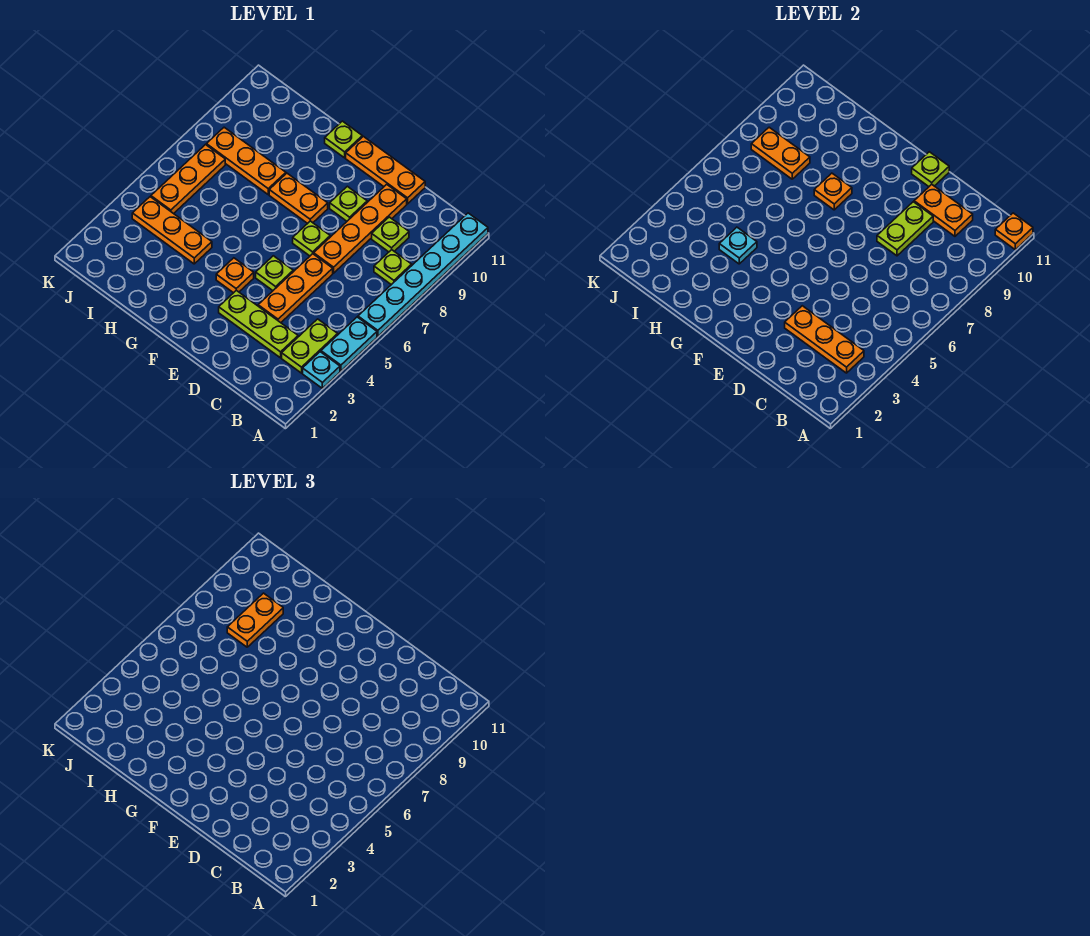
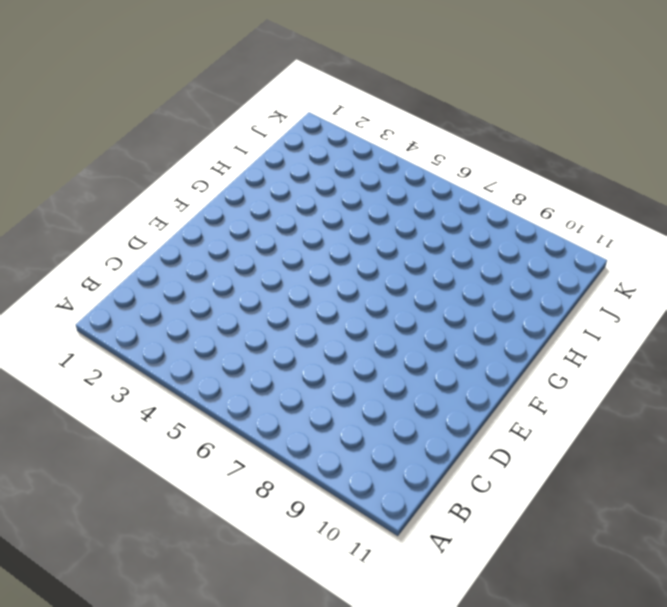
none -> cyan 1x1 plate [303,352,340,388]
none -> cyan 1x2 plate [321,317,377,371]
none -> cyan 1x6 plate [358,213,488,336]

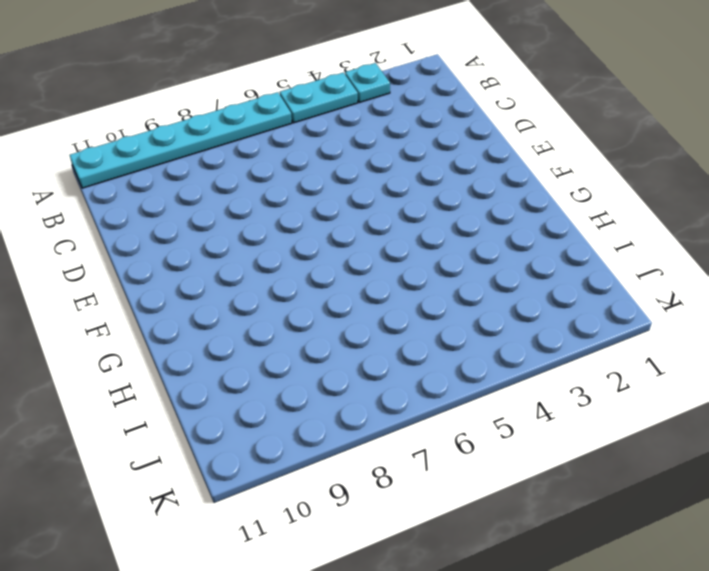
none -> lime 1x2 plate [282,319,338,373]
none -> lime 1x1 plate [374,250,412,285]
none -> lime 1x3 plate [219,290,298,358]

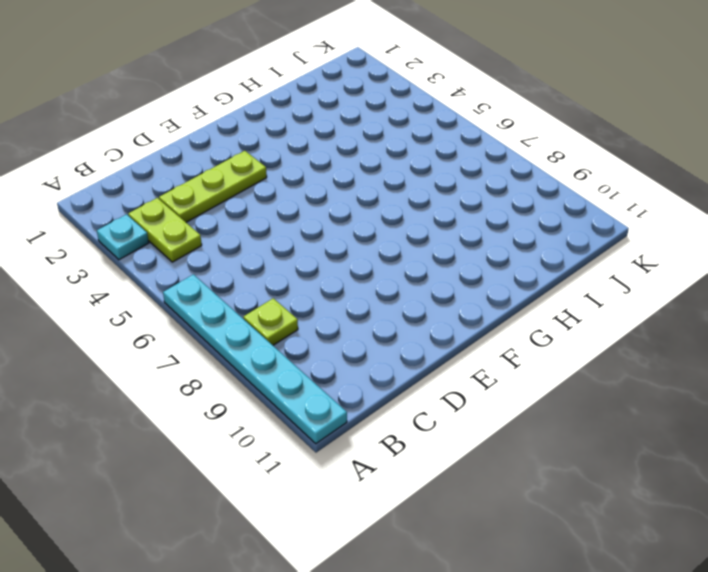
none -> cyan 1x2 plate [321,317,377,371]
none -> lime 1x1 plate [372,217,409,252]
none -> orange 1x3 plate [258,254,333,323]

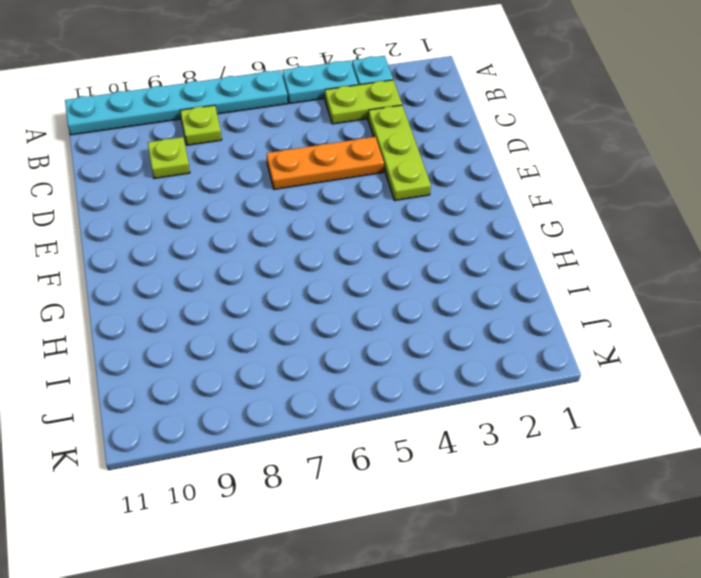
none -> orange 1x4 plate [314,184,407,273]
none -> orange 1x3 plate [346,136,425,204]
none -> lime 1x1 plate [256,256,293,290]

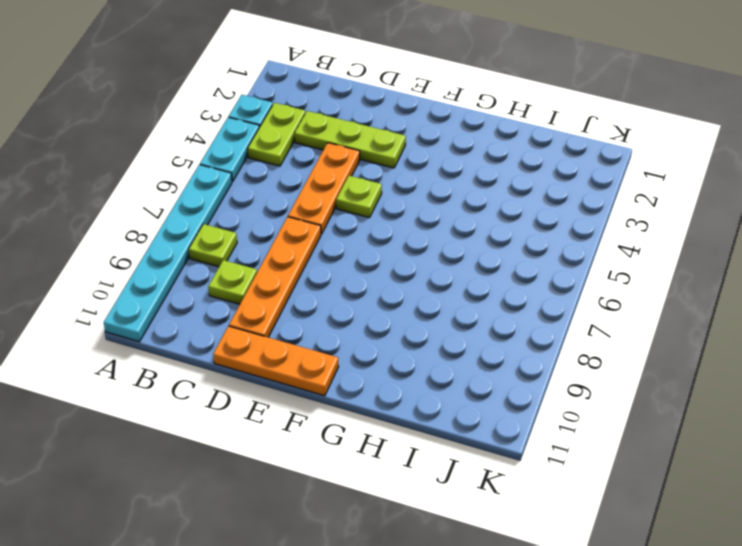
none -> lime 1x1 plate [293,221,330,256]
none -> lime 1x1 plate [330,186,367,221]
none -> orange 1x1 plate [216,258,254,293]

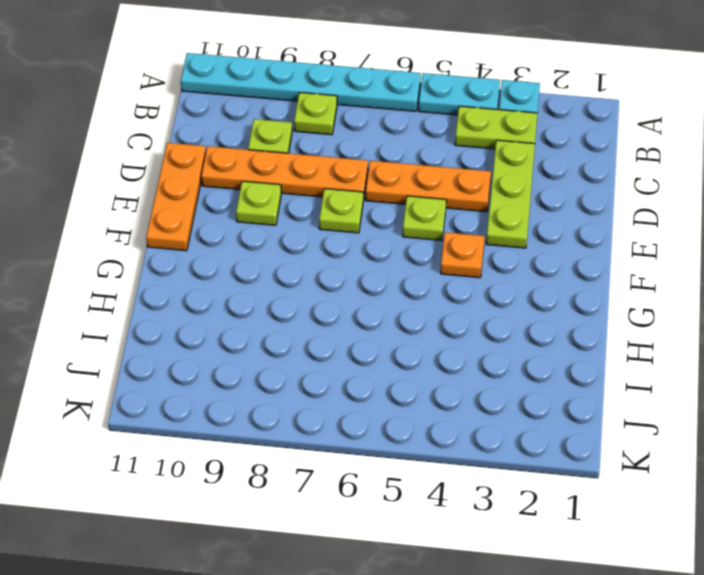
none -> orange 1x2 plate [269,173,328,224]
none -> lime 1x1 plate [325,121,362,158]
none -> orange 1x3 plate [132,197,212,264]

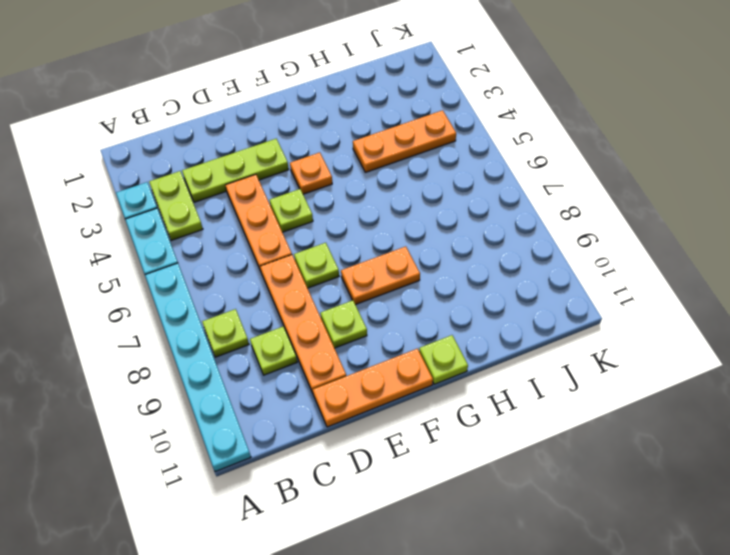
none -> orange 1x3 plate [206,127,286,194]
none -> orange 1x3 plate [151,145,225,214]
none -> orange 1x1 plate [995,213,1033,250]

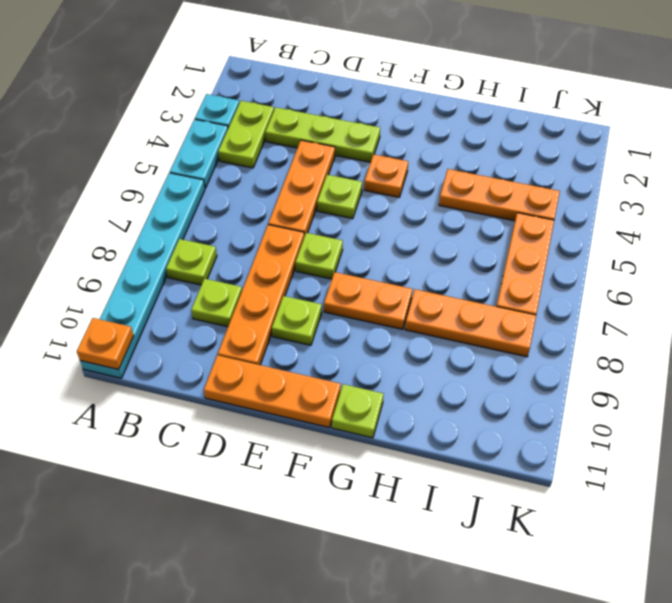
none -> orange 1x3 plate [785,306,864,373]
none -> orange 1x2 plate [914,184,973,236]
none -> lime 1x2 plate [877,202,933,256]

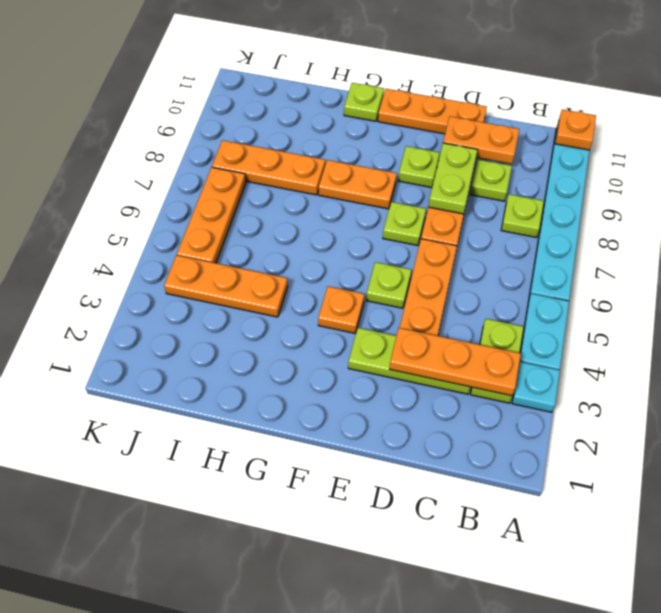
none -> lime 1x1 plate [912,152,949,186]
none -> orange 1x1 plate [814,173,852,210]
none -> cyan 1x1 plate [719,227,757,264]

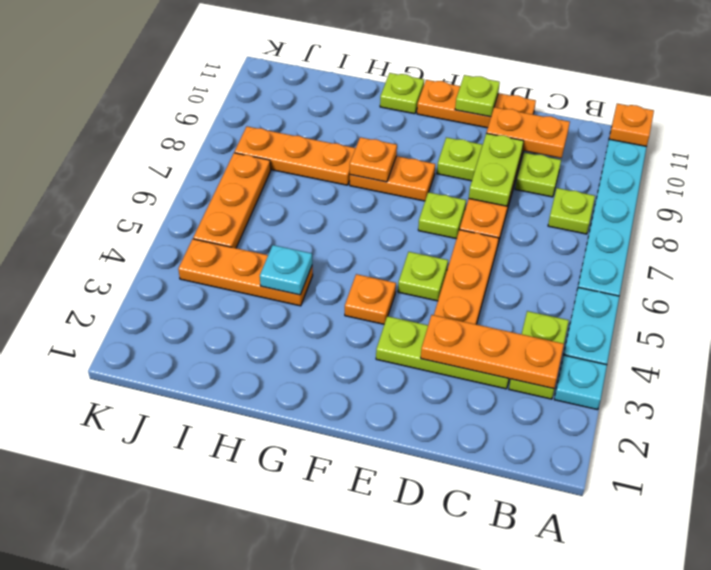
none -> orange 1x2 plate [751,127,810,179]
none -> orange 1x2 plate [227,593,283,647]

